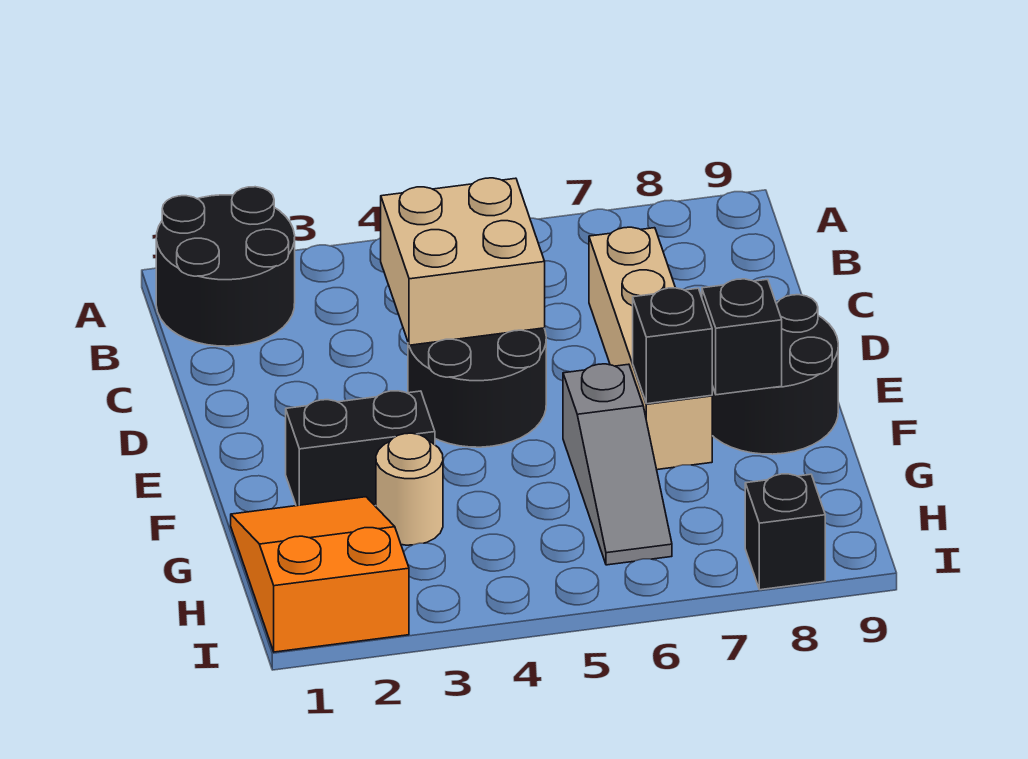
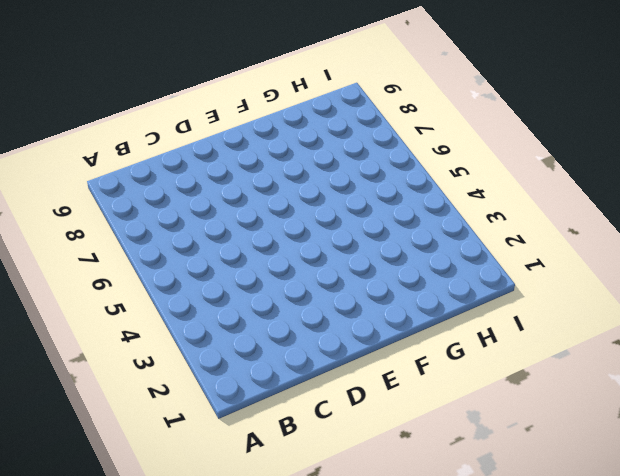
none -> black 2x2 round brick [156,187,295,346]
none -> tan 1x4 brick [589,227,712,470]
none -> black 2x2 round brick [408,328,546,447]

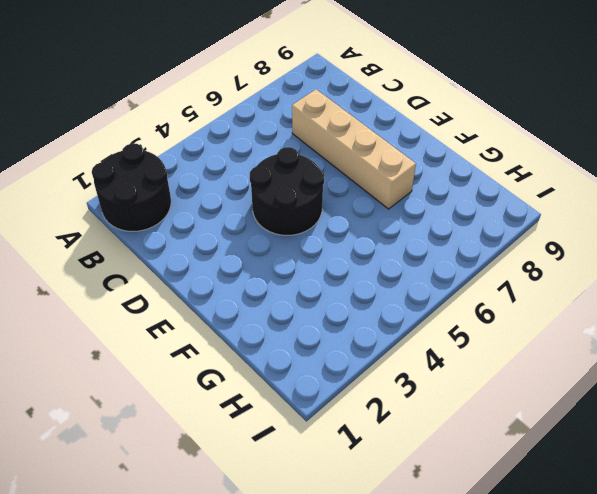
none -> black 2x2 round brick [712,295,838,454]
none -> black 1x2 brick [286,391,435,506]
none -> grey 1x3 slope [563,364,672,565]

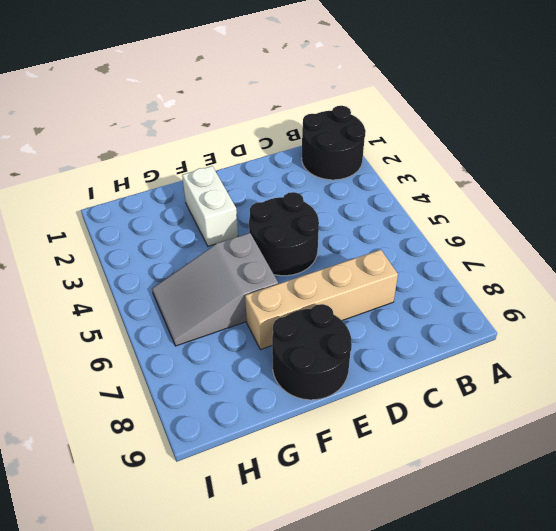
white 1x2 brick [182,166,238,246] -> black 1x2 brick [286,391,435,506]
grey 2x3 slope [152,233,278,346] -> grey 1x3 slope [563,364,672,565]
none -> orange 2x3 slope [231,497,409,652]
none -> tan 1x1 round brick [376,433,443,545]
none -> black 1x1 brick [745,474,825,590]

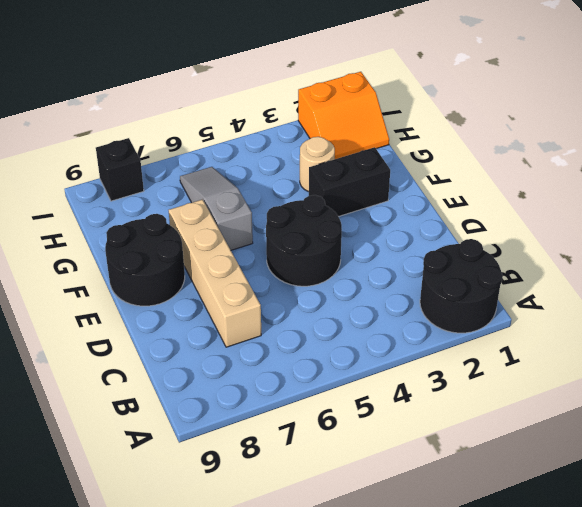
orange 2x2 slope [298,72,389,159] -> orange 2x3 slope [231,497,409,652]
none -> tan 2x2 brick [381,178,545,345]
none -> black 1x1 brick [633,288,712,404]
none -> black 1x1 brick [702,279,782,395]

